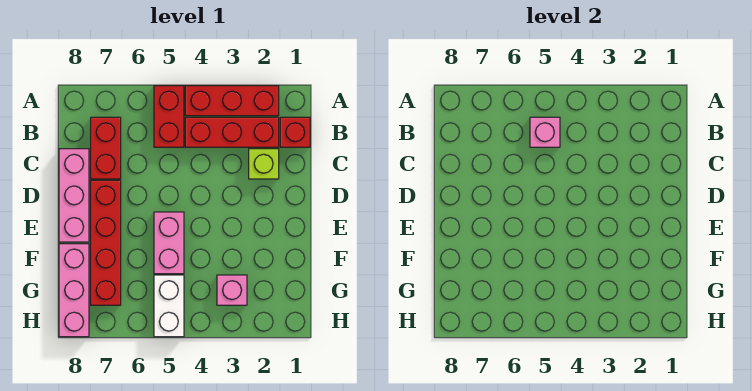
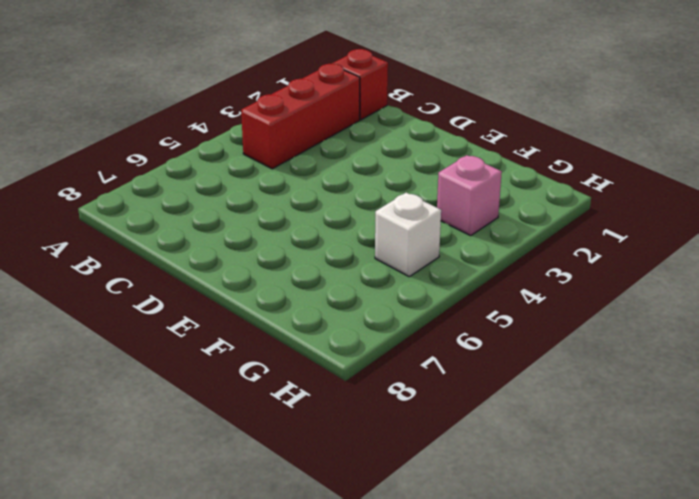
white 1x1 brick [375,193,441,277] -> white 1x2 brick [154,275,184,337]
none -> red 1x3 brick [185,86,279,116]
none -> red 1x2 brick [154,86,184,147]
none -> red 1x2 brick [91,117,121,179]

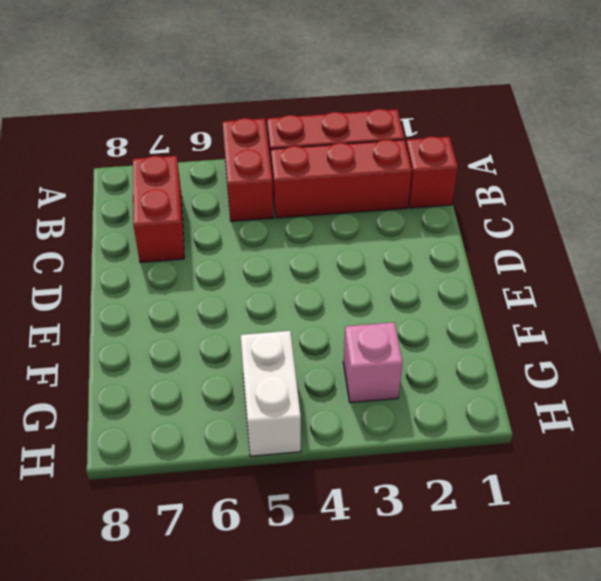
none -> lime 1x1 brick [249,149,279,179]
none -> pink 1x3 brick [59,149,89,242]
none -> red 1x4 brick [91,180,121,305]

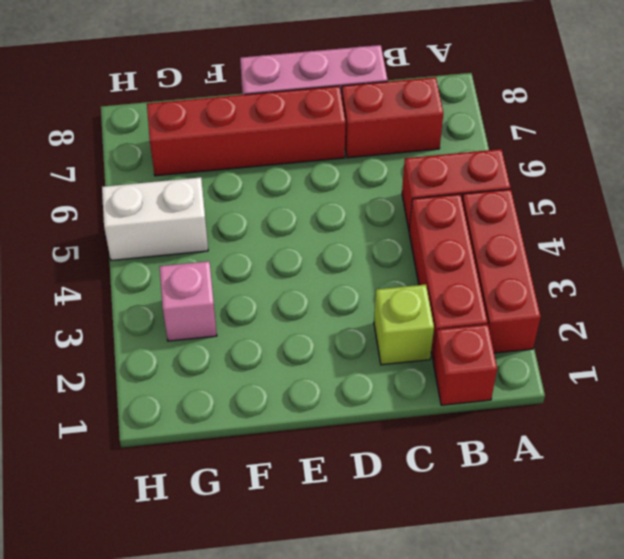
none -> pink 1x2 brick [154,212,184,274]
none -> pink 1x3 brick [59,244,89,337]
none -> pink 1x1 brick [530,117,560,147]

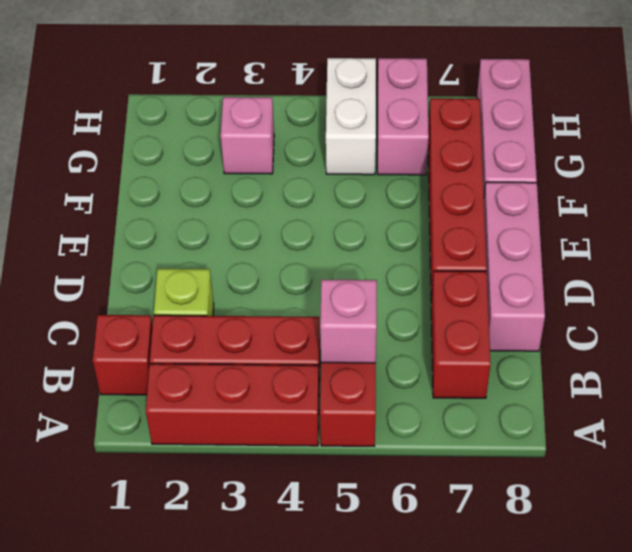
pink 1x2 brick [377,58,429,175] -> pink 1x2 brick moved to [154,212,184,274]

